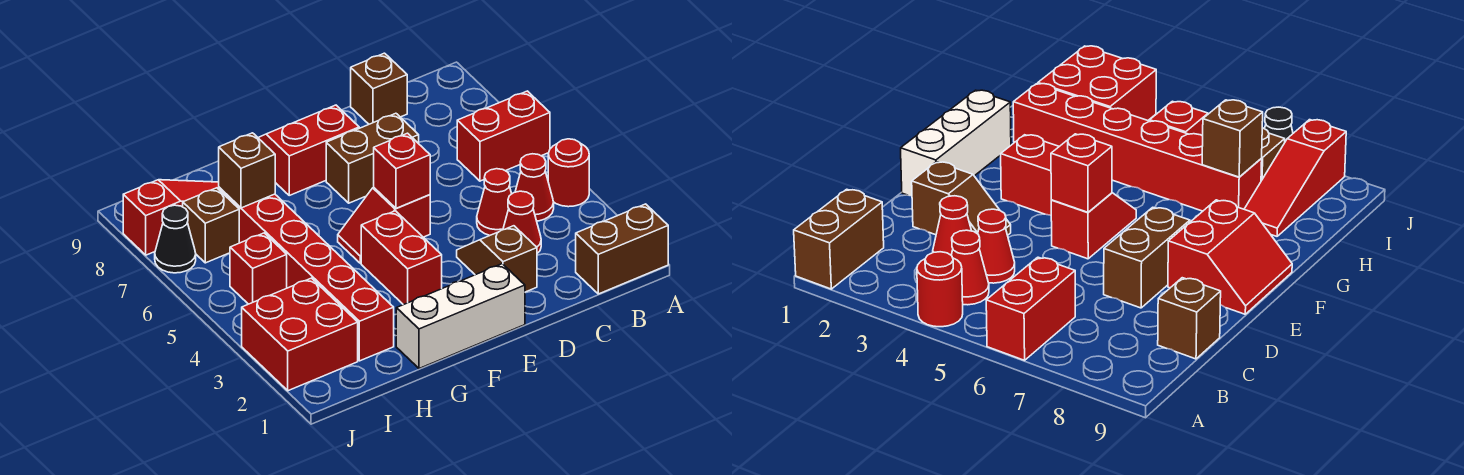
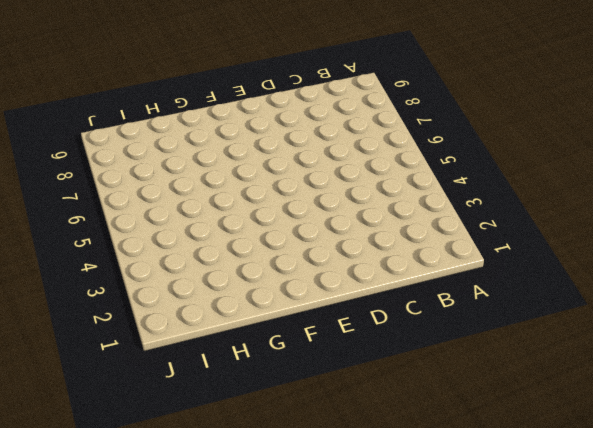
none -> brown 1x2 brick [576,204,668,294]
none -> red 1x1 round brick [548,139,589,207]
none -> red 1x2 brick [457,91,550,181]

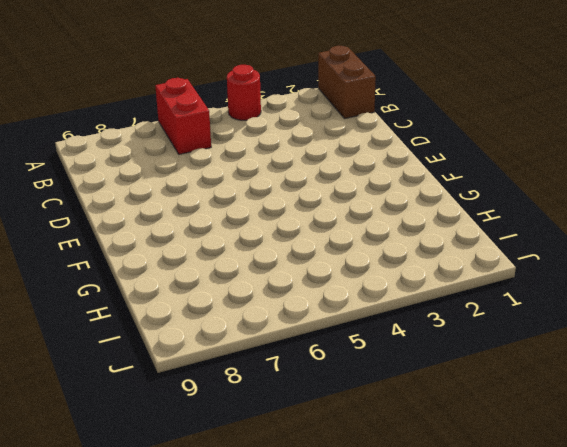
none -> red 1x1 cone [515,154,554,221]
none -> red 1x1 cone [503,191,541,253]
none -> red 1x1 cone [477,169,512,236]

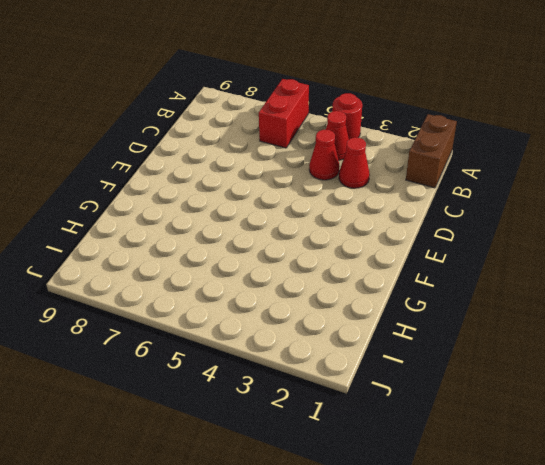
none -> brown 1x1 brick [351,53,407,124]
none -> brown 1x2 slope [457,226,537,292]
none -> brown 1x2 brick [326,113,419,203]

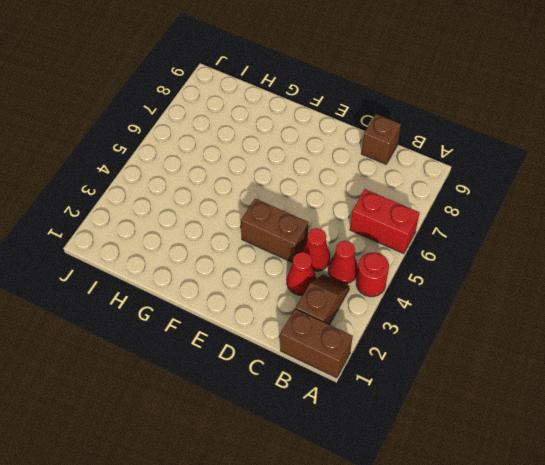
brown 1x2 slope [296,274,349,325] -> brown 1x2 slope moved to [457,226,537,292]
brown 1x2 brick [241,199,309,263] -> brown 1x2 brick moved to [326,113,419,203]
none -> white 1x3 brick [396,264,525,369]
none -> red 1x2 slope [338,187,430,263]
none -> red 2x2 slope [258,105,359,195]

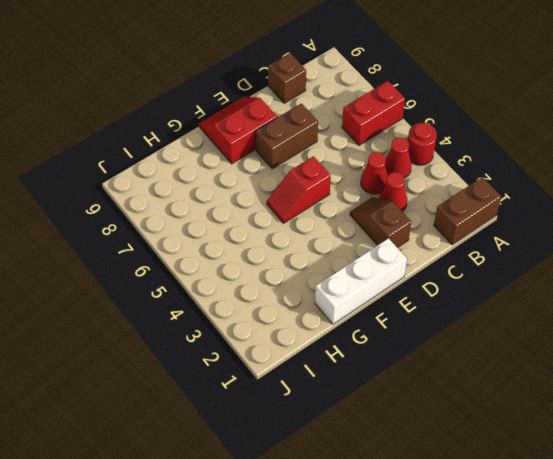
none -> red 1x2 brick [361,211,442,305]
none -> red 1x6 brick [219,187,394,361]
none -> red 1x3 slope [123,180,219,255]

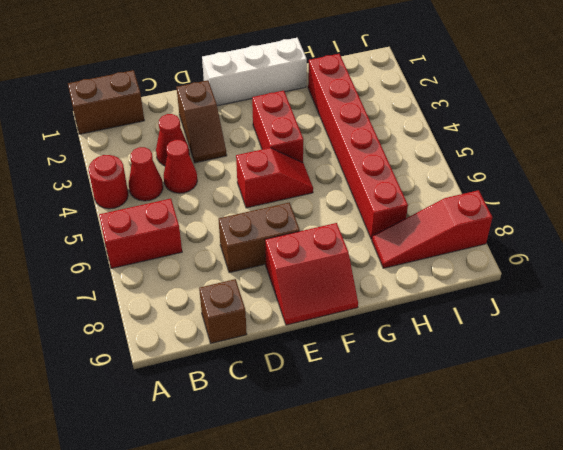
none -> red 2x2 brick [242,278,358,391]
none -> red 1x1 brick [230,233,287,304]
none -> brown 1x1 brick [183,188,239,263]

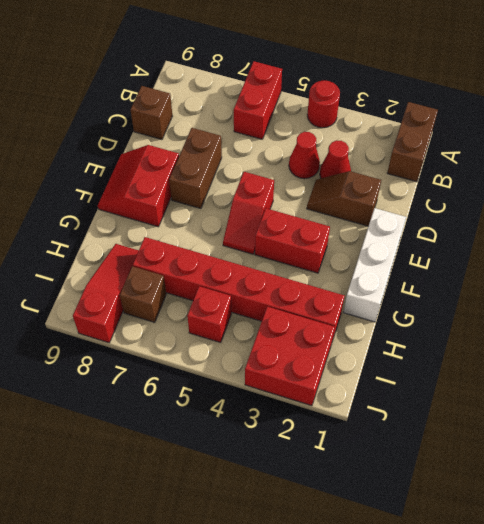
none -> red 1x1 cone [515,154,554,221]
none -> black 1x1 cone [155,205,196,273]
none -> red 1x1 brick [374,133,430,209]

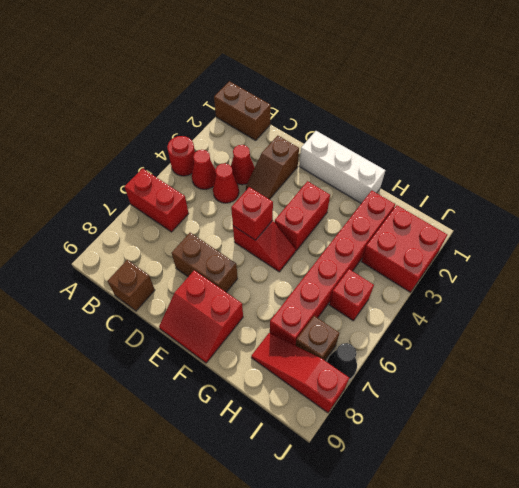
none -> brown 1x1 brick [219,133,275,208]

